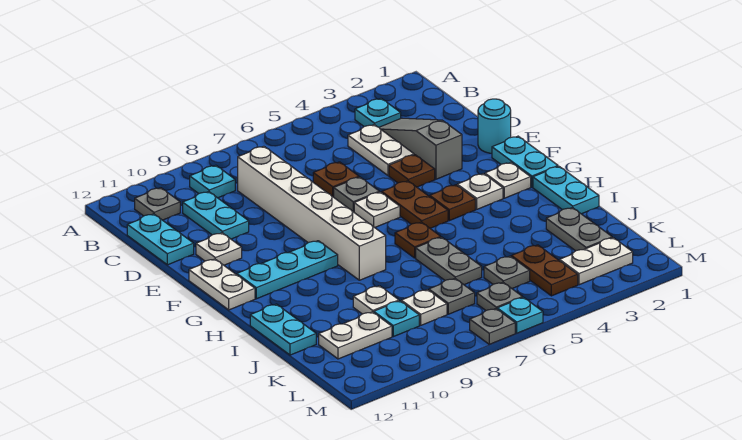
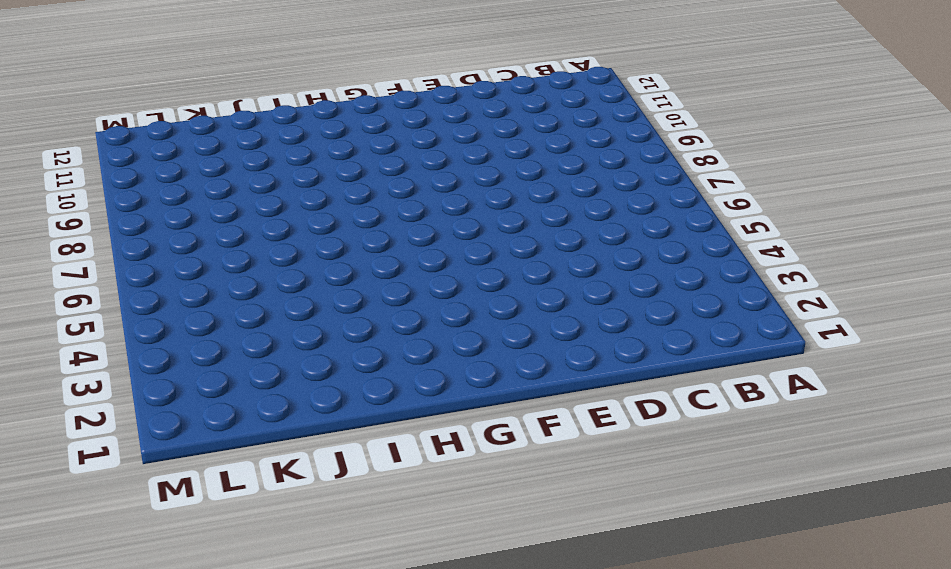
none -> cyan 1x1 plate [355,98,401,127]
none -> cyan 1x1 plate [190,165,235,198]
none -> grey 1x1 plate [135,188,180,220]
none -> grey 1x3 slope [379,118,462,179]

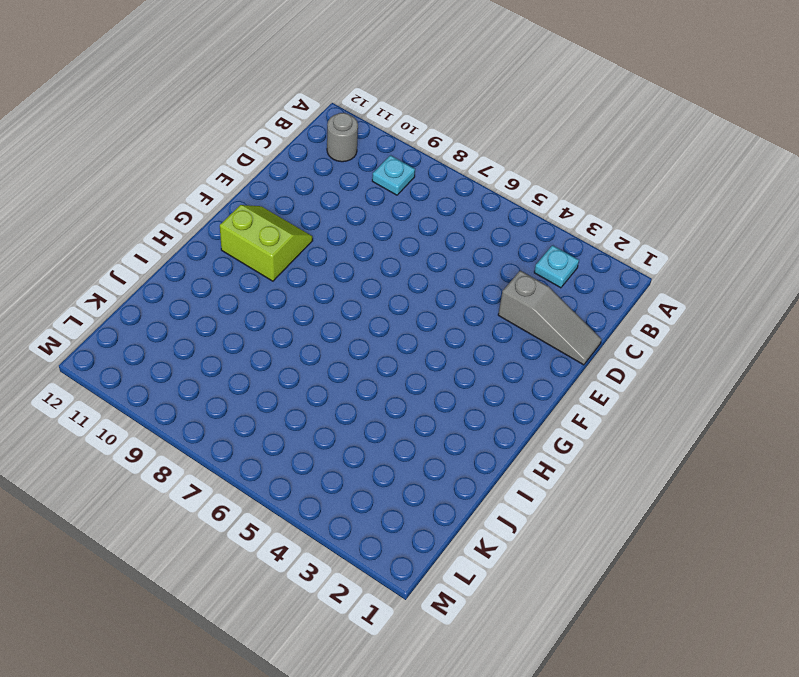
grey 1x1 round brick [327,113,358,162] -> grey 1x1 plate [135,188,180,220]
grey 1x3 slope [498,271,602,365] -> grey 1x3 slope turned to [379,118,462,179]
lime 2x2 slope [220,205,313,281] -> cyan 1x3 plate [237,241,338,299]
none -> white 1x2 plate [348,125,414,175]
none -> white 1x6 brick [238,146,386,280]
none -> cyan 1x2 plate [183,192,249,239]
none -> cyan 1x2 plate [127,214,194,265]

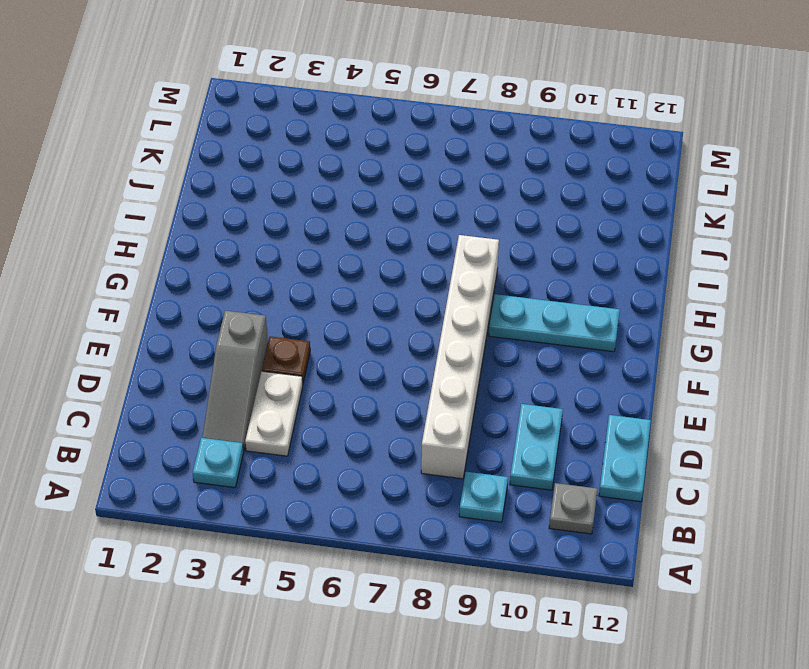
none -> brown 1x1 plate [313,162,359,197]
none -> cyan 1x1 round brick [478,99,511,153]
none -> grey 1x1 plate [334,177,379,212]
none -> white 1x1 plate [196,233,242,265]

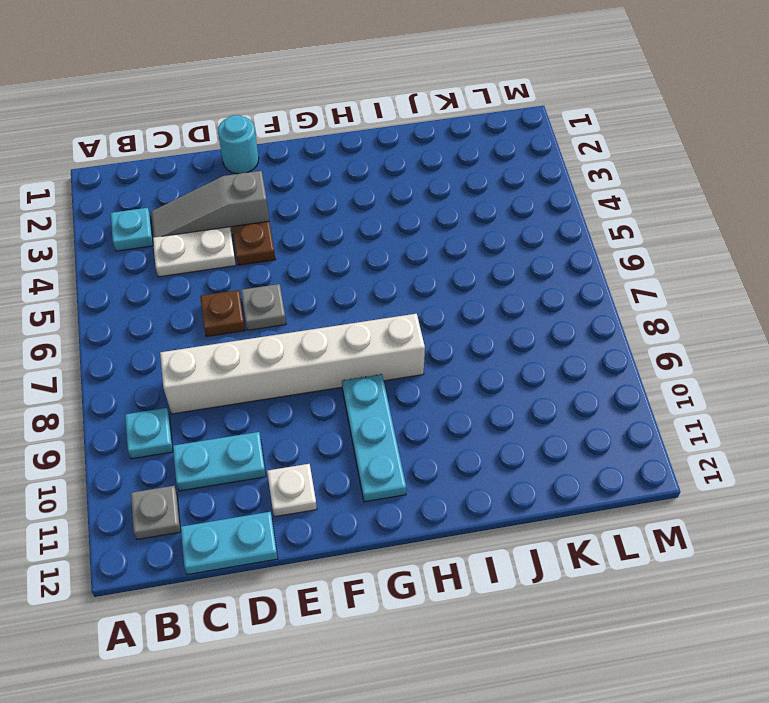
none -> cyan 1x2 plate [492,136,558,187]
none -> brown 1x2 plate [382,181,448,229]
none -> white 1x1 plate [354,192,400,228]
none -> white 1x2 plate [189,259,255,310]

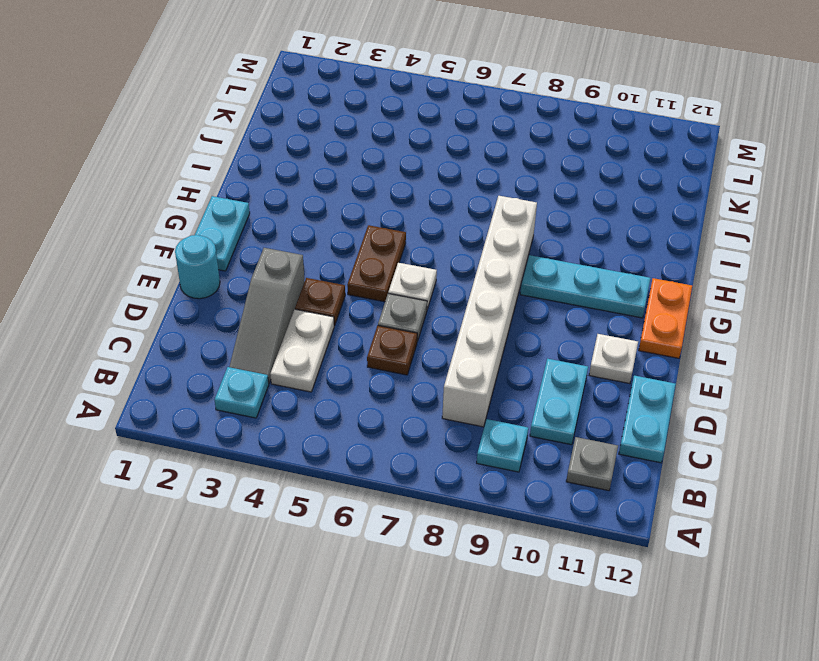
orange 1x2 plate [639,278,692,358] -> white 1x2 plate [189,259,255,310]
none -> white 1x1 plate [485,163,531,198]
none -> white 1x1 plate [457,174,503,209]
none -> brown 1x1 plate [430,185,475,221]
none -> cyan 1x2 plate [533,166,599,214]

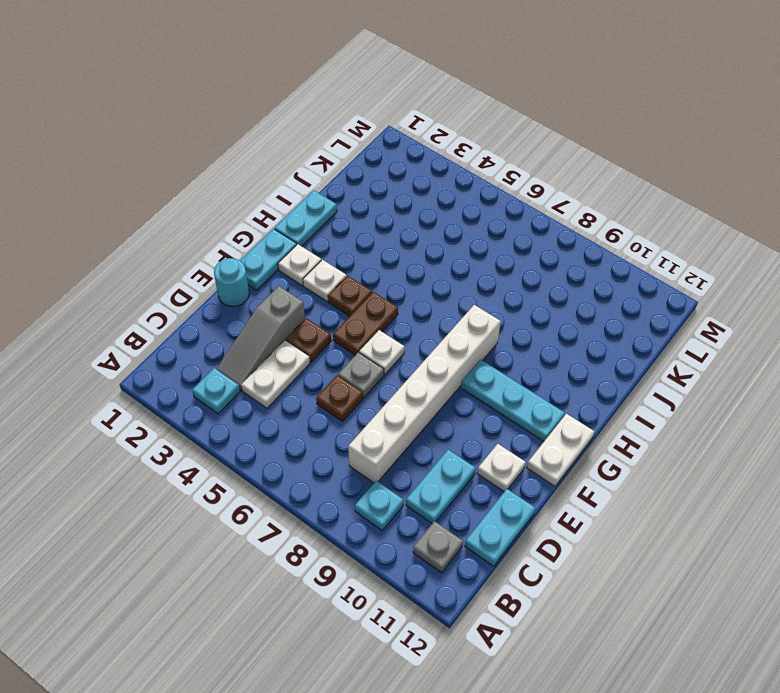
none -> brown 1x1 plate [395,222,441,258]
none -> grey 1x2 plate [416,237,482,285]
none -> cyan 1x2 plate [250,304,316,355]
none -> grey 1x2 plate [546,208,612,251]

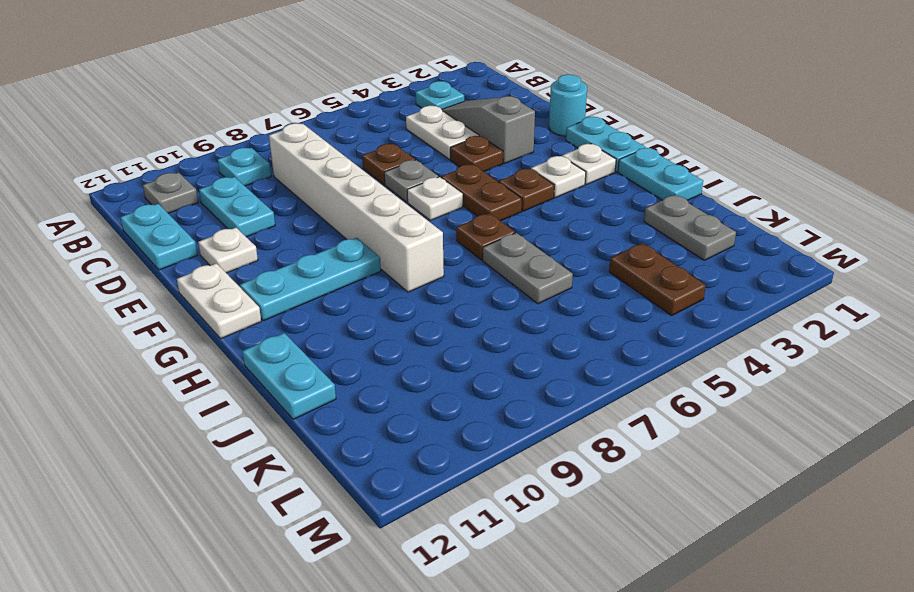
none -> white 1x1 plate [353,286,399,314]
none -> grey 1x1 plate [484,256,530,288]
none -> grey 1x1 plate [429,279,475,314]
none -> white 1x1 plate [401,290,447,325]

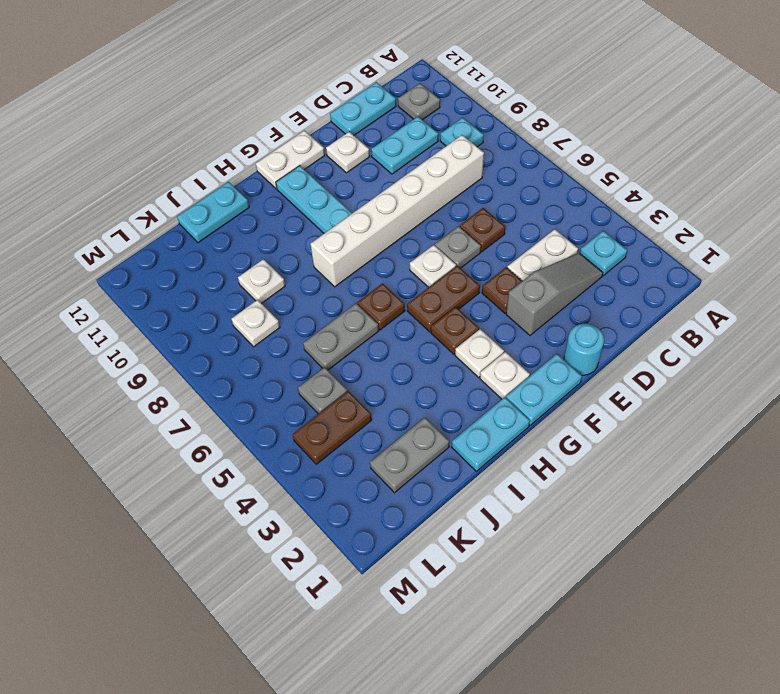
none -> grey 1x1 plate [429,279,475,314]
none -> cyan 1x1 plate [374,301,419,337]
none -> white 1x2 plate [319,312,392,359]
none -> white 1x2 plate [560,238,633,285]

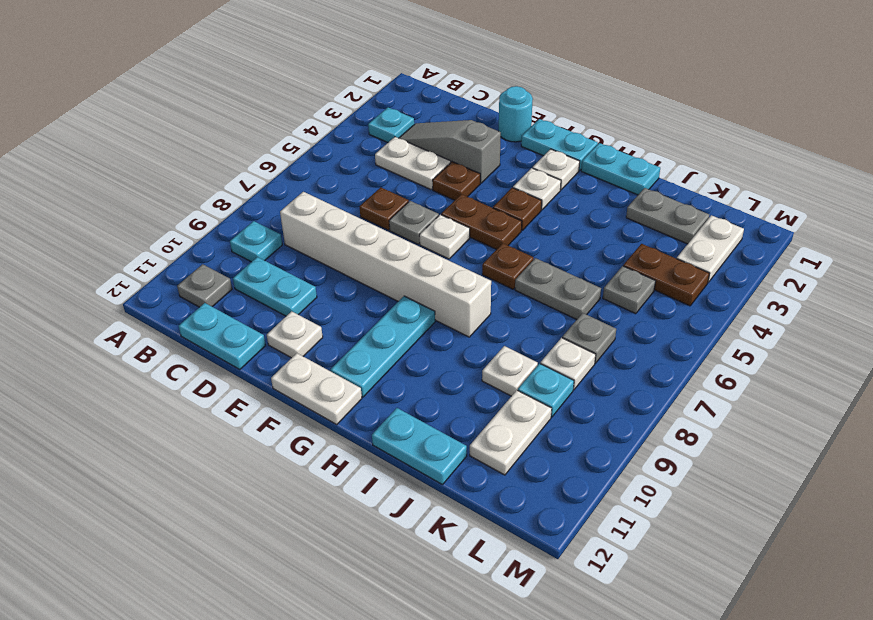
none -> grey 1x1 plate [477,282,523,310]
none -> cyan 1x1 plate [497,297,543,333]
none -> grey 1x1 plate [470,309,515,344]

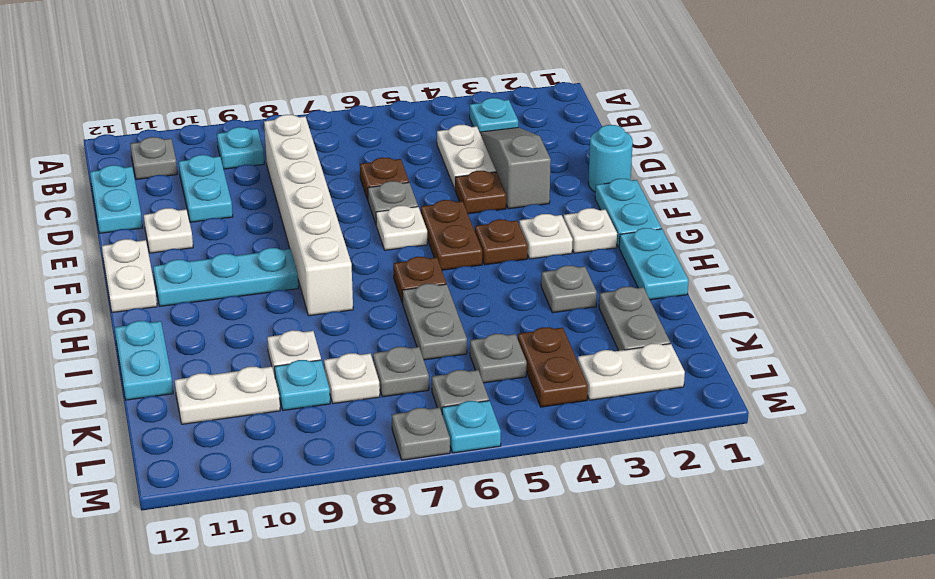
grey 1x1 plate [541,266,597,313] -> none

